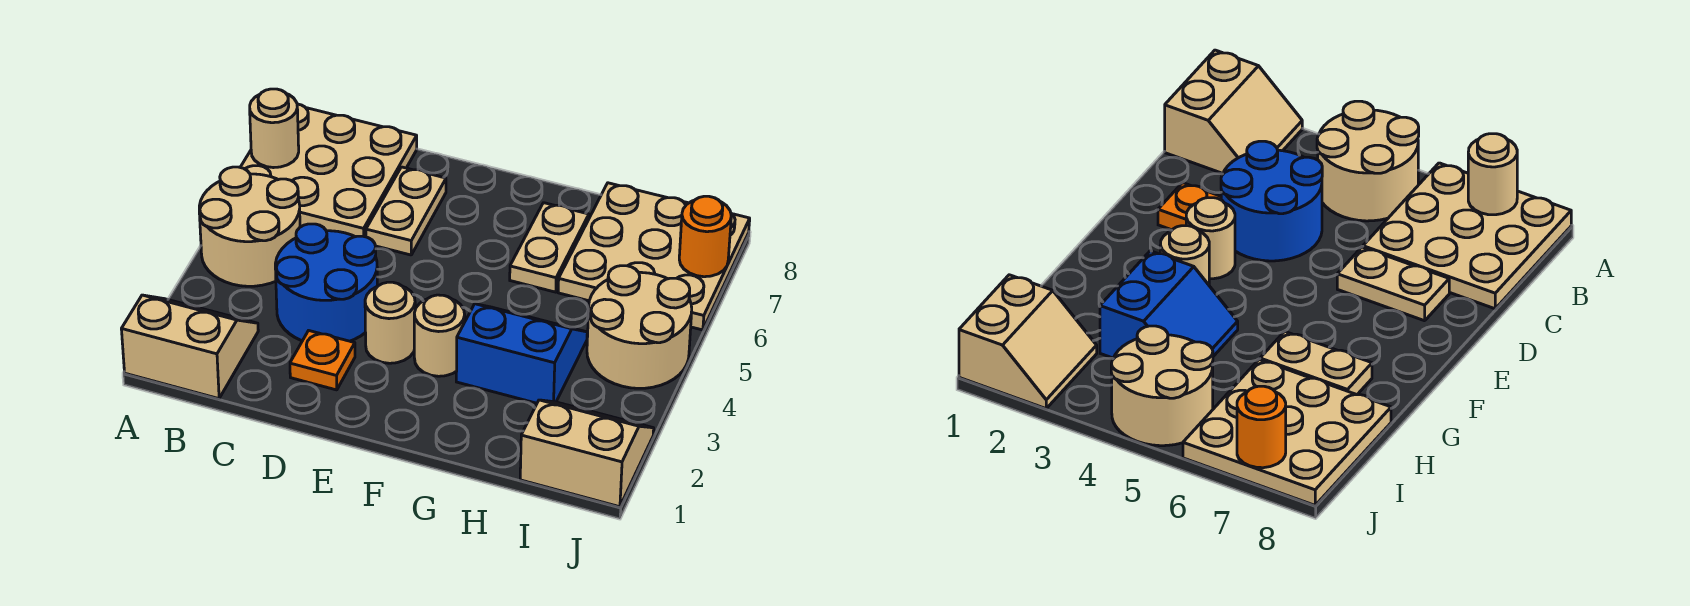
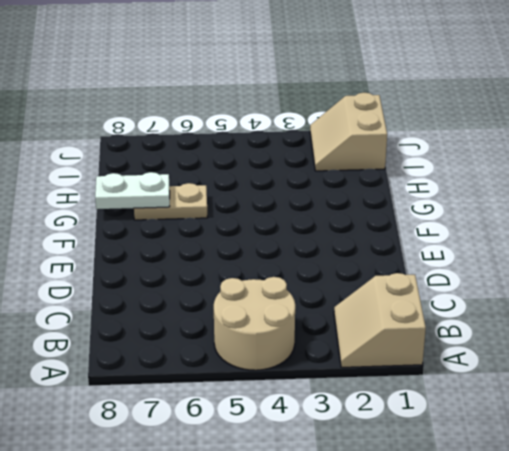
white 1x2 plate [95,172,170,209] -> none
none -> tan 3x3 plate [240,104,417,237]
none -> blue 2x2 round brick [275,224,377,341]
none -> orange 1x1 plate [290,331,355,390]

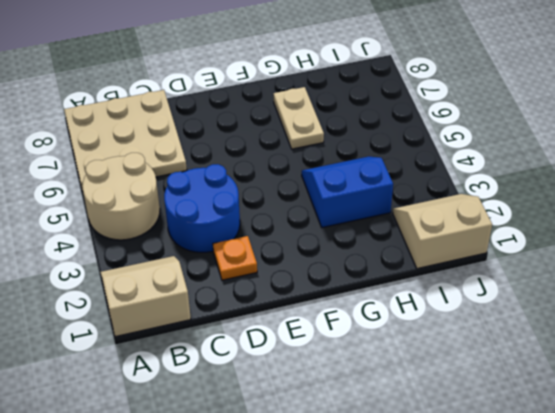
none -> tan 1x2 plate [366,167,446,255]
none -> tan 1x1 round brick [365,282,415,363]
none -> tan 1x1 round brick [414,295,465,376]

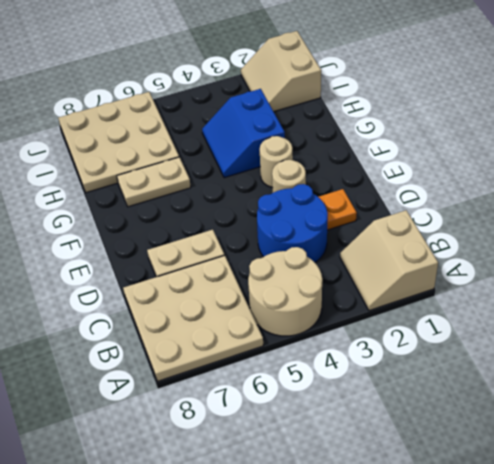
none -> tan 2x2 round brick [587,266,692,388]
none -> tan 1x1 round brick [250,89,299,168]
none -> orange 1x1 round brick [679,196,731,277]

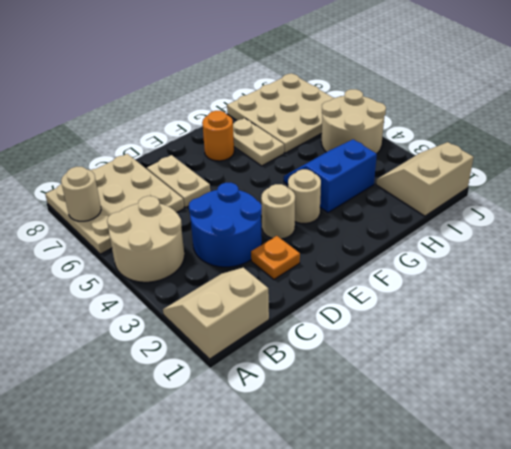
orange 1x1 round brick [202,111,234,161] -> orange 1x1 round brick moved to [679,196,731,277]

